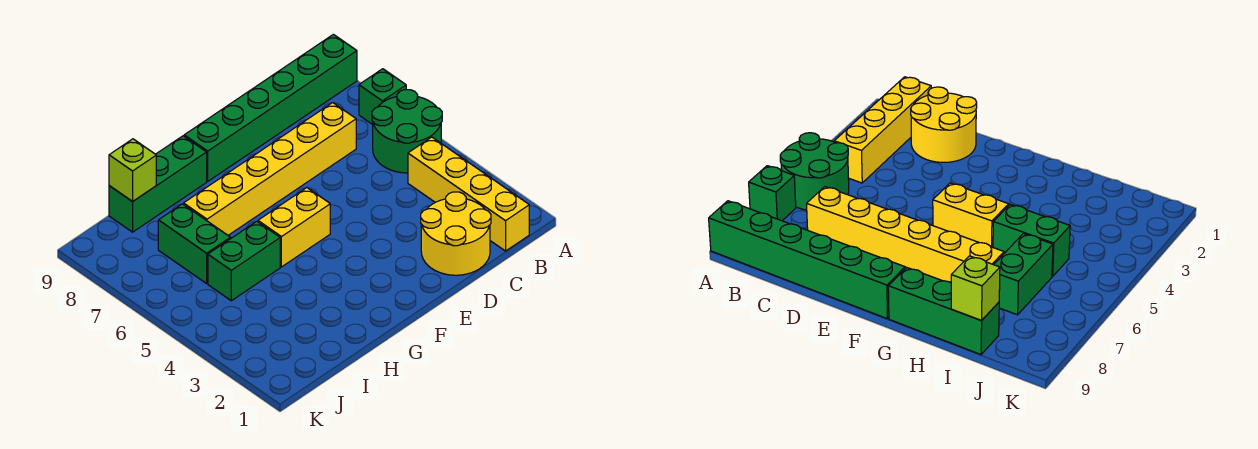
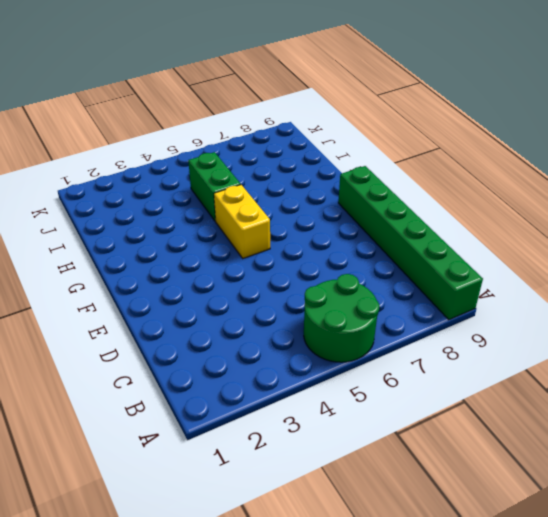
none -> green 1x1 brick [359,69,406,125]
none -> yellow 1x4 brick [408,137,529,251]

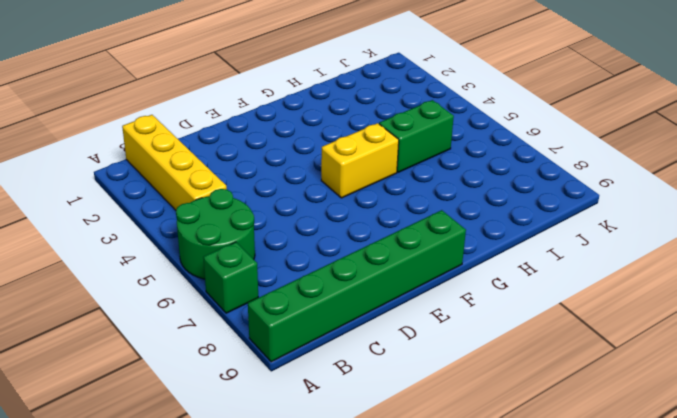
none -> yellow 2x2 round brick [421,192,491,275]
none -> yellow 1x6 brick [184,103,356,235]

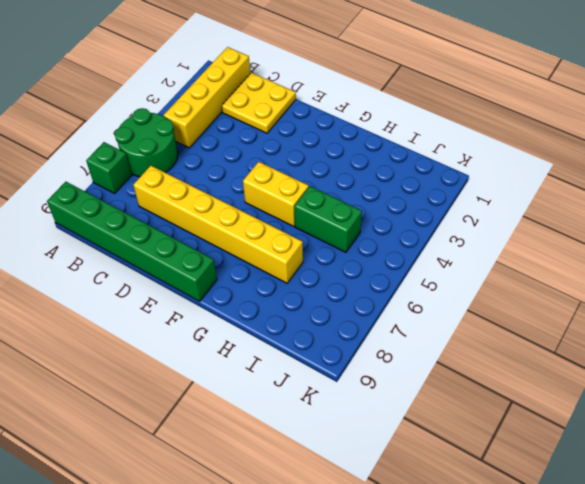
yellow 2x2 plate [222,73,296,133] -> yellow 2x2 round brick [421,192,491,275]
none -> green 1x3 brick [109,136,207,232]
none -> green 1x2 brick [158,204,231,283]

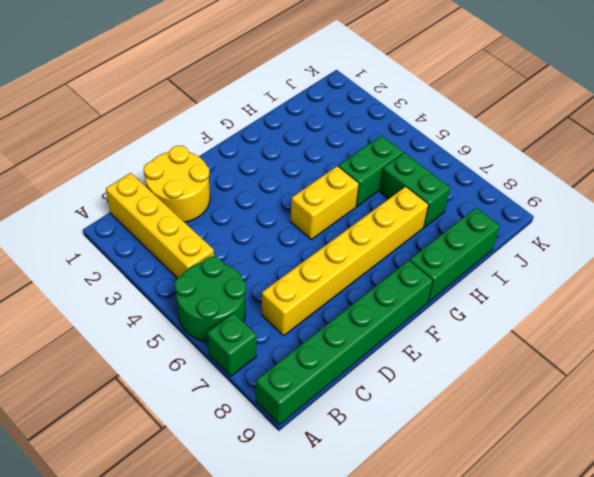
none -> lime 1x1 brick [109,139,156,202]

